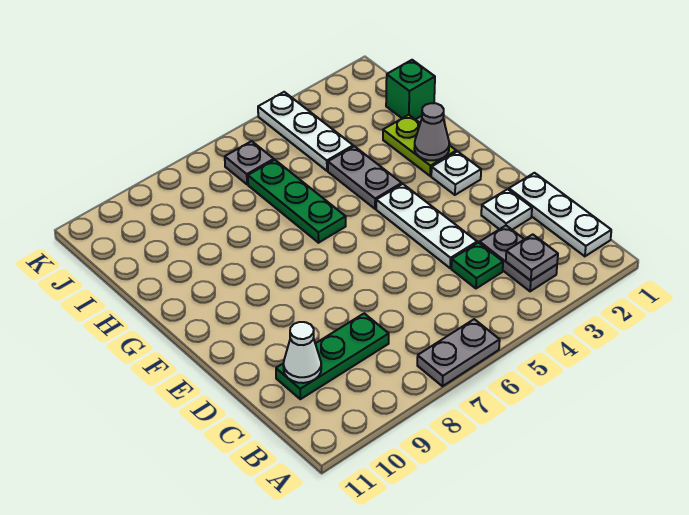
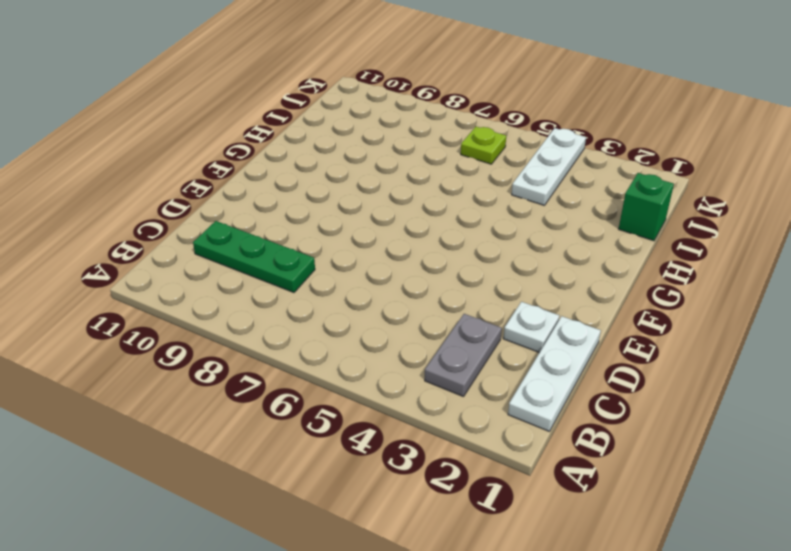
lime 1x1 plate [461,127,506,164] -> grey 1x1 plate [225,141,274,184]
none -> grey 1x2 plate [417,319,500,386]
none -> green 1x1 plate [451,243,503,288]
none -> white 1x3 plate [376,184,477,268]

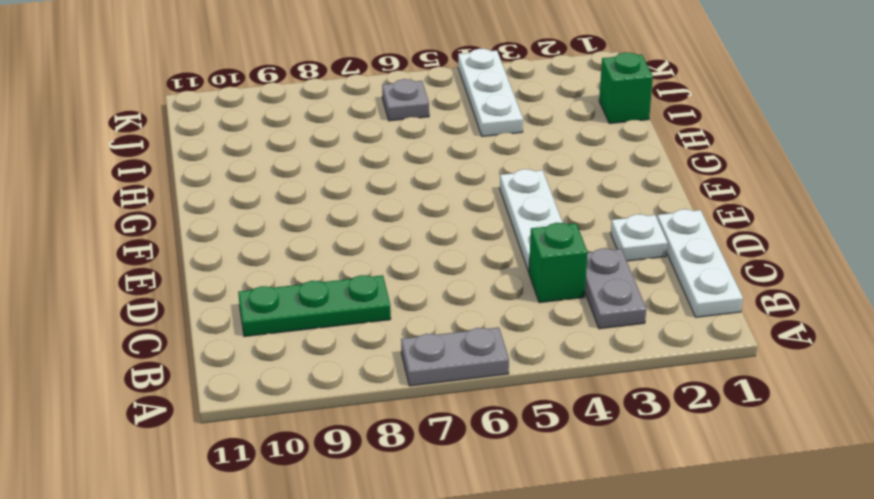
green 1x1 brick [529,223,588,303] -> green 1x1 plate [451,243,503,288]
none -> white 1x1 plate [431,151,481,195]
none -> lime 1x2 plate [383,115,456,176]
none -> grey 1x2 plate [328,146,402,209]

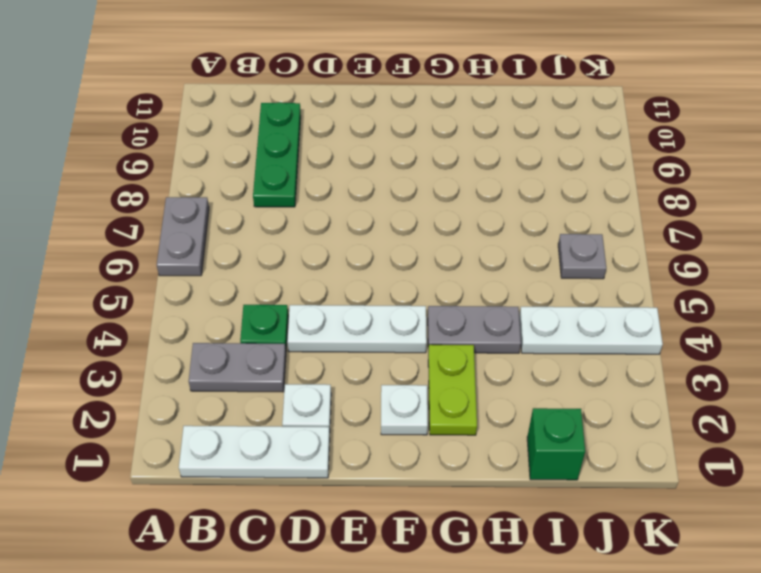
lime 1x2 plate [428,345,477,435] -> lime 1x2 plate turned to [383,115,456,176]
none -> green 1x3 plate [248,160,346,243]
none -> grey 1x1 plate [506,234,558,281]
none -> white 1x1 cone [283,322,321,383]

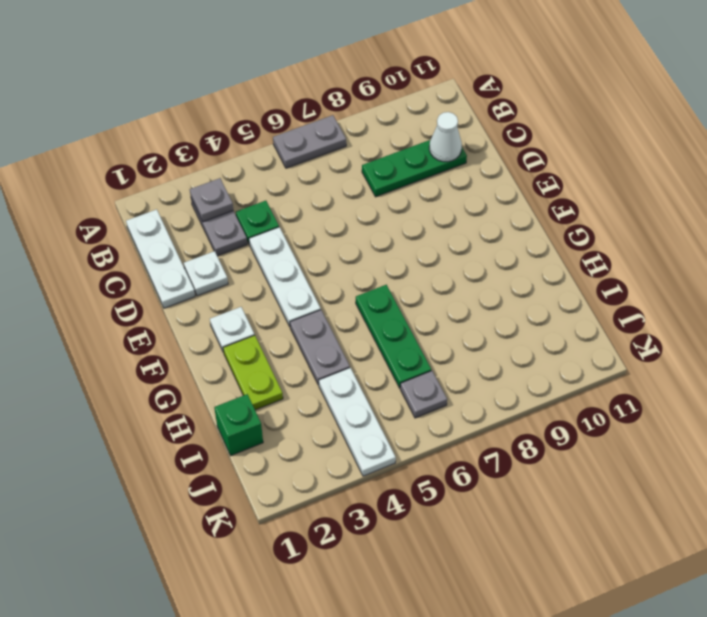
none -> grey 1x1 cone [414,103,449,161]

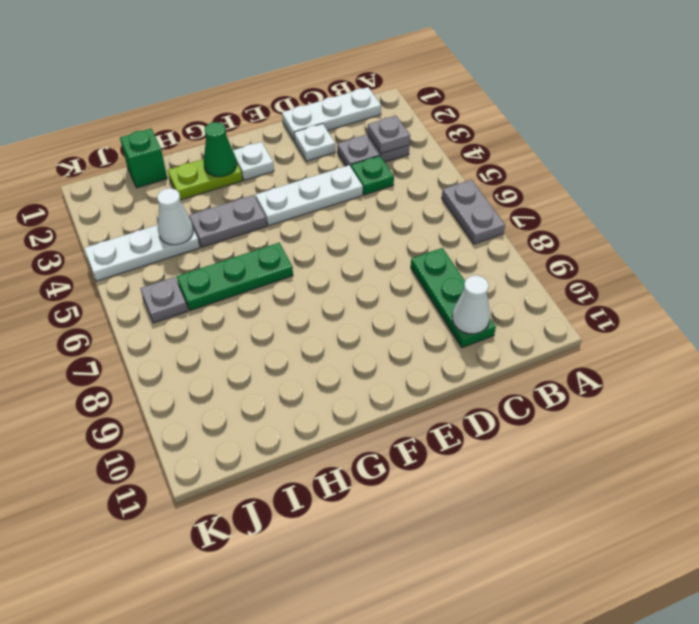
green 1x1 cone [203,122,237,177] -> grey 1x1 cone [414,103,449,161]
white 1x1 cone [157,188,193,245] -> none

